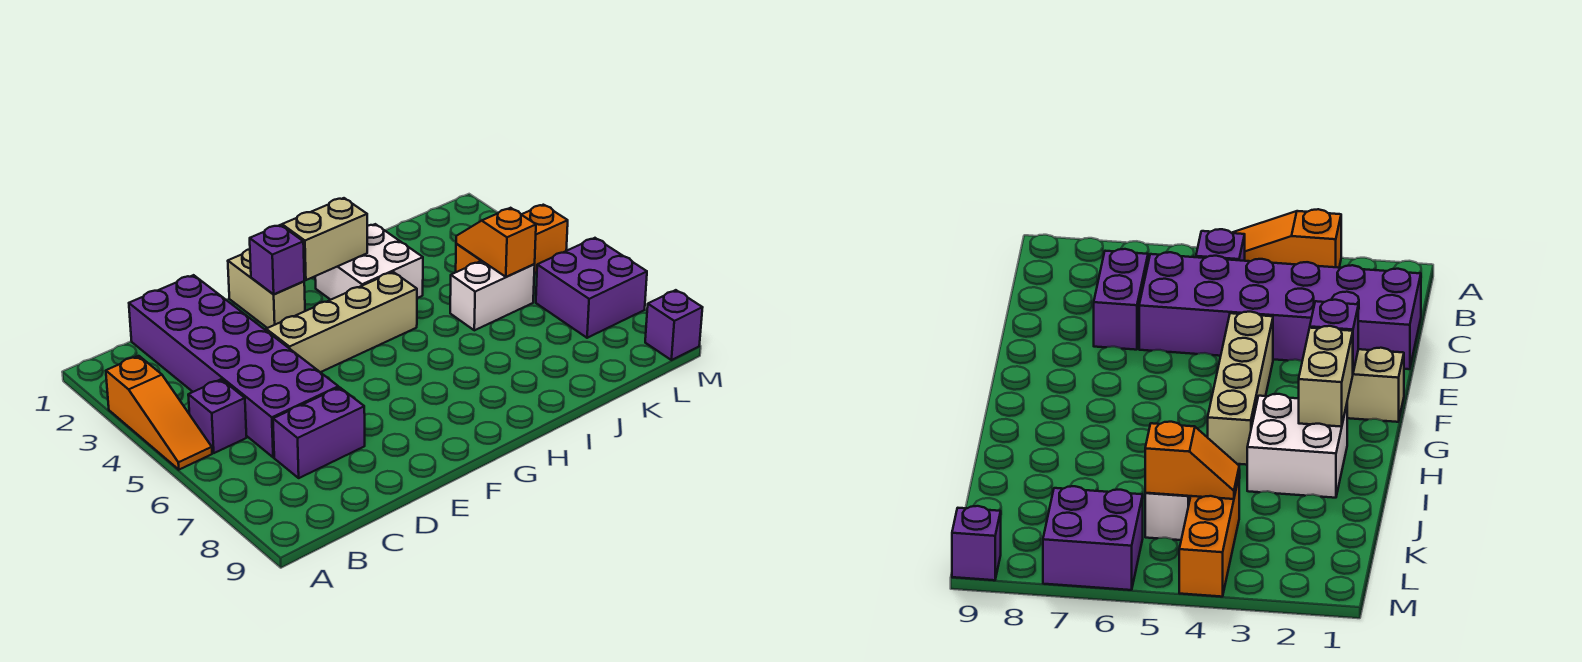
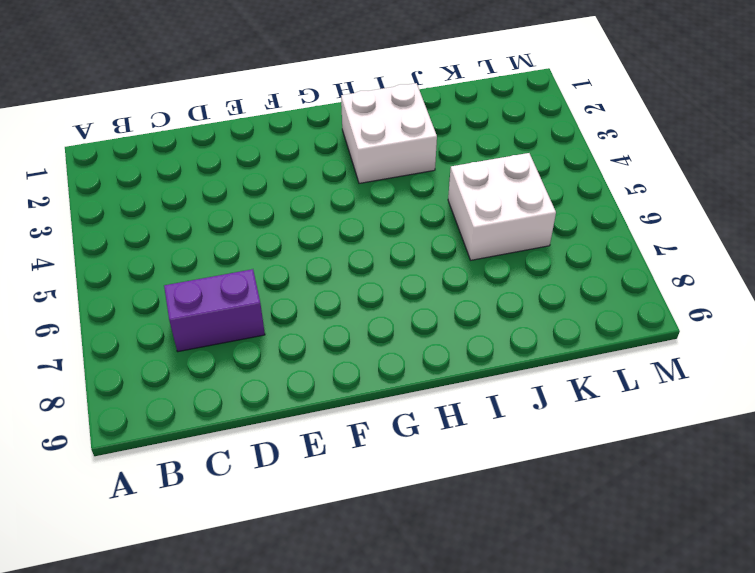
white 2x2 brick [448,153,556,260] -> white 1x2 brick [450,261,535,330]
none -> orange 1x3 slope [106,356,212,470]
none -> purple 1x1 brick [188,379,247,453]
none -> purple 2x6 brick [129,275,338,457]

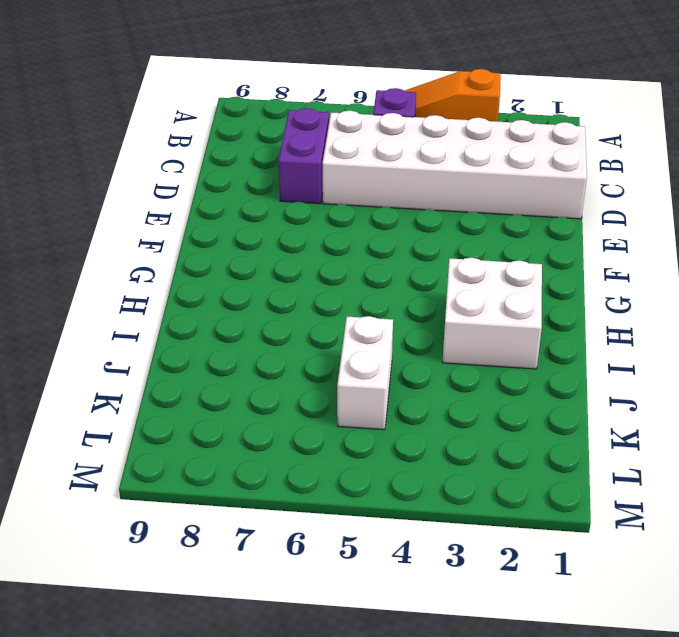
white 2x6 brick [322,111,587,219] -> purple 2x6 brick [129,275,338,457]
none -> tan 1x4 brick [266,272,417,372]
none -> tan 1x2 brick [228,249,305,328]
none -> orange 1x3 brick [456,205,568,273]

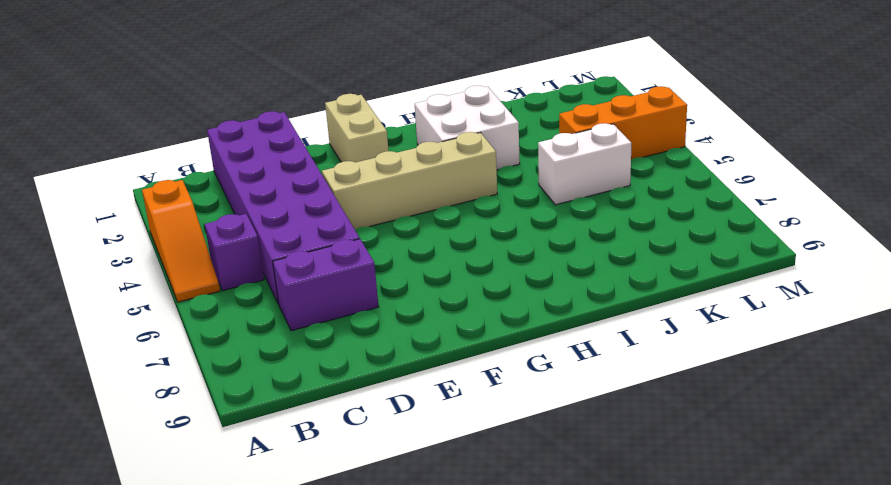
none -> purple 2x2 brick [536,238,647,338]
none -> purple 1x1 brick [645,290,703,360]
none -> purple 1x1 brick [250,225,304,294]

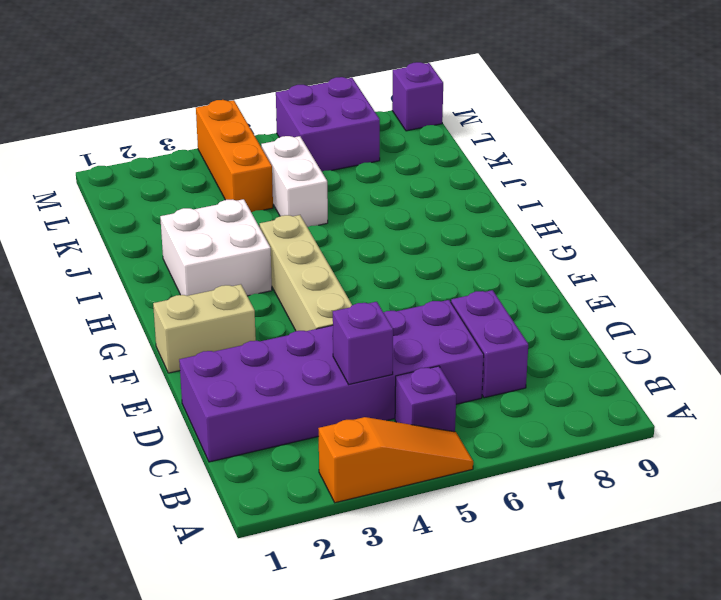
purple 1x1 brick [333,302,393,384] -> purple 1x1 brick moved to [250,225,304,294]
none -> tan 1x2 brick [282,198,367,280]
none -> orange 1x2 slope [456,208,536,277]

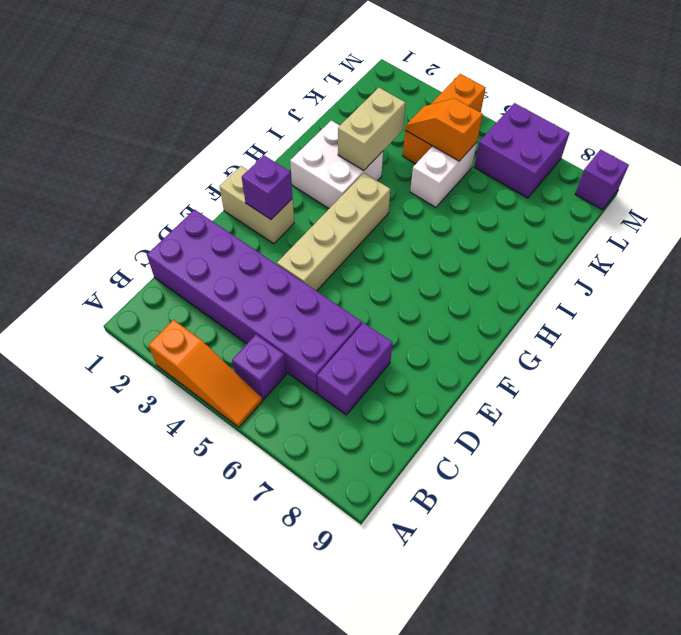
tan 1x2 brick [338,88,405,170] -> tan 1x2 brick moved to [282,198,367,280]

